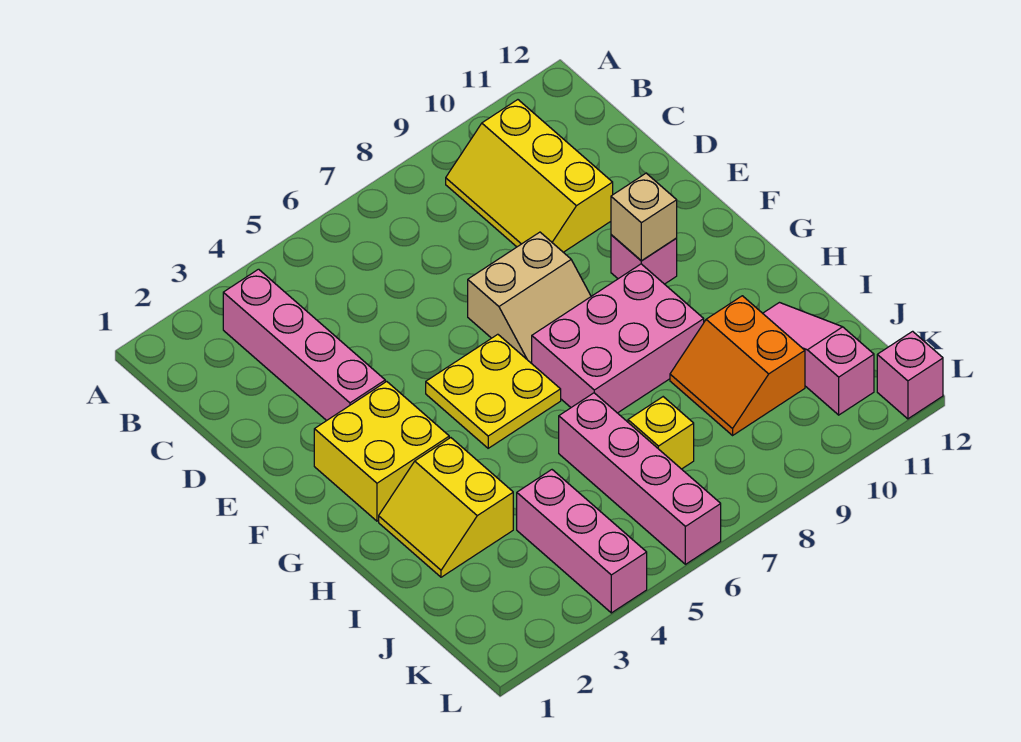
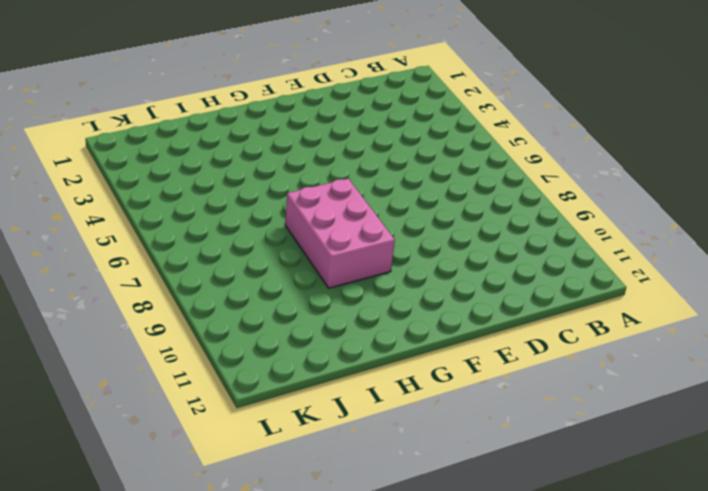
none -> pink 1x4 brick [223,269,385,421]
none -> yellow 2x3 slope [446,100,613,252]
none -> tan 2x2 slope [468,232,591,363]

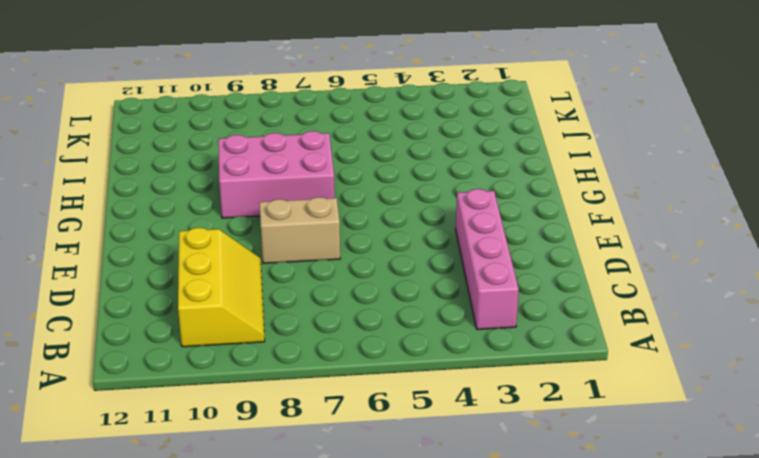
none -> yellow 2x2 brick [314,381,449,521]
none -> yellow 2x2 plate [426,334,561,448]
none -> pink 1x1 brick [611,235,677,284]

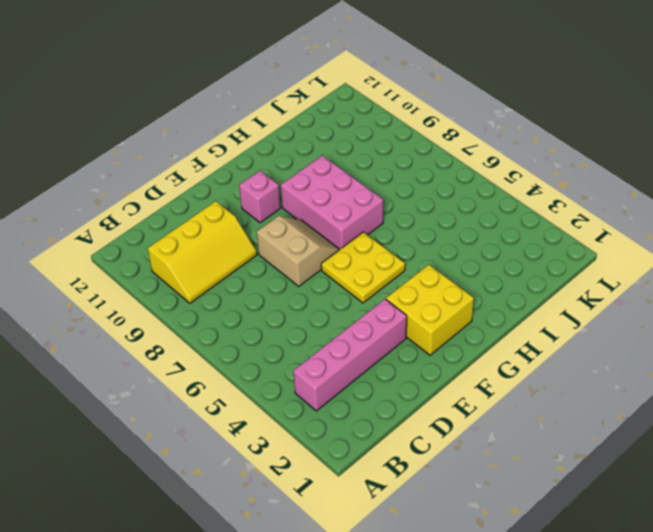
none -> yellow 2x2 slope [379,438,513,577]
none -> pink 1x4 brick [559,393,721,564]
none -> orange 2x2 slope [670,296,805,435]

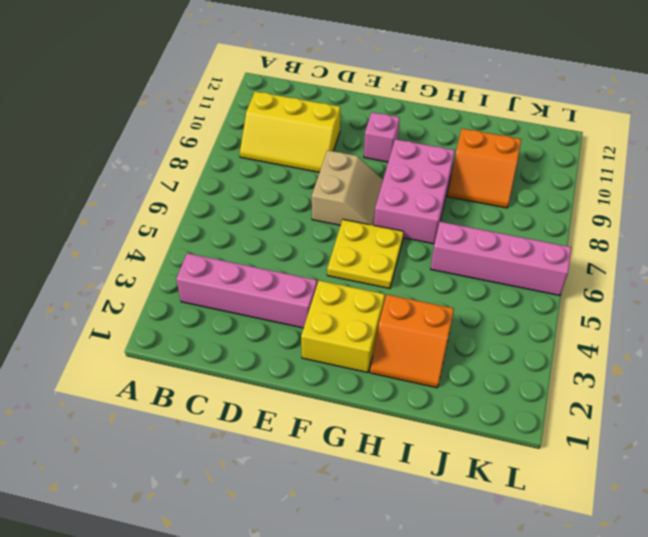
orange 2x2 slope [370,295,454,388] -> yellow 2x2 slope [379,438,513,577]
none -> pink 1x3 slope [763,303,874,415]
none -> pink 1x3 brick [517,470,647,613]
none -> yellow 1x1 brick [628,397,694,469]

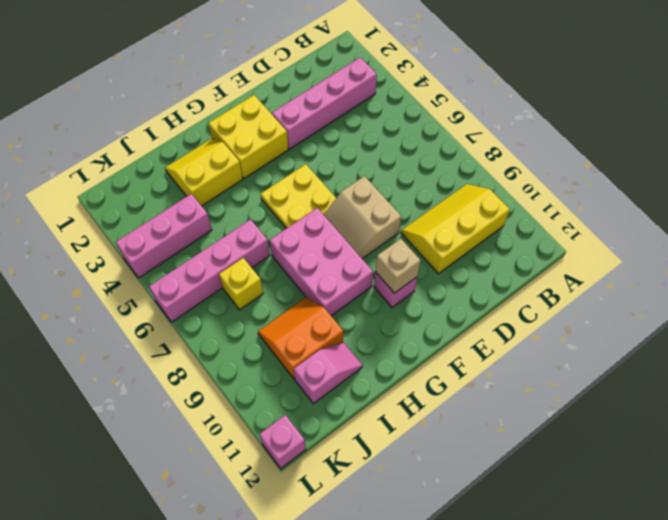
pink 1x2 slope [294,343,362,404] -> pink 1x3 slope [763,303,874,415]

